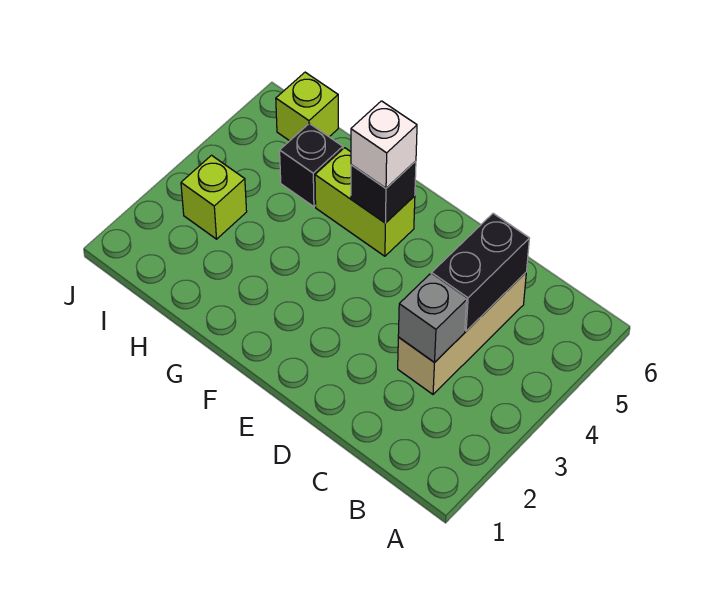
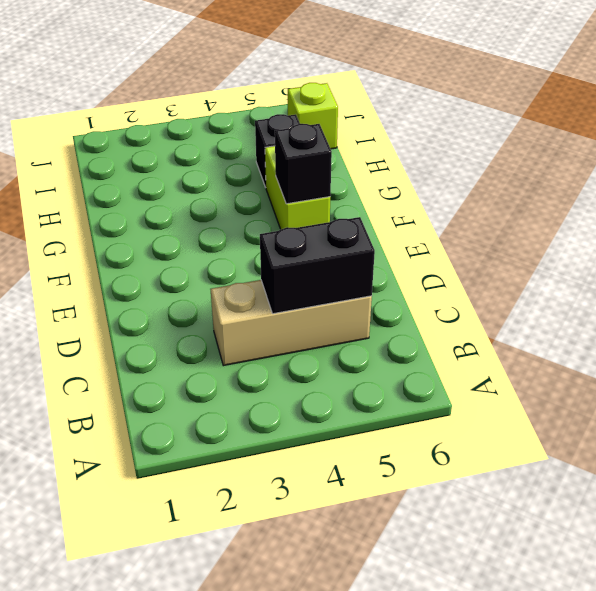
none -> lime 1x1 brick [181,155,247,239]
none -> grey 1x1 brick [398,274,467,363]

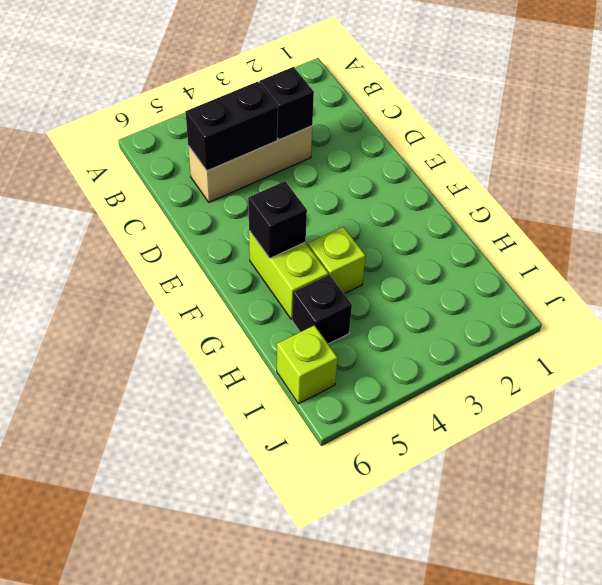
black 1x1 brick [259,67,314,140] -> grey 1x1 brick [398,274,467,363]
lime 1x1 brick [308,227,366,294] -> lime 1x1 brick moved to [181,155,247,239]
none -> white 1x1 brick [351,101,417,188]

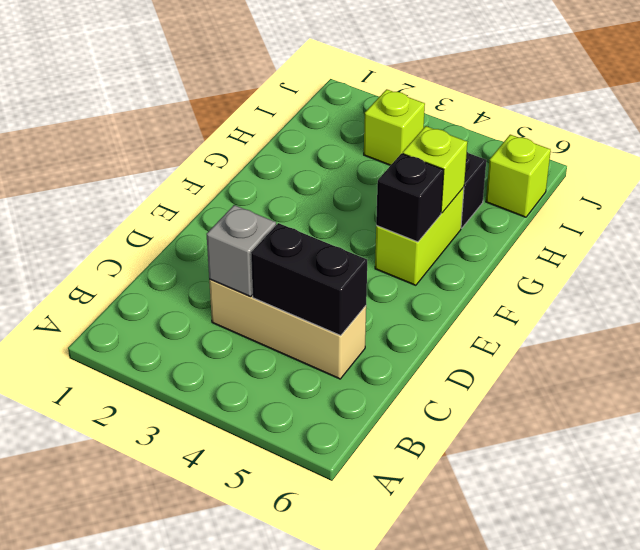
lime 1x1 brick [403,126,467,213] -> none
none -> white 1x1 brick [351,101,417,188]

